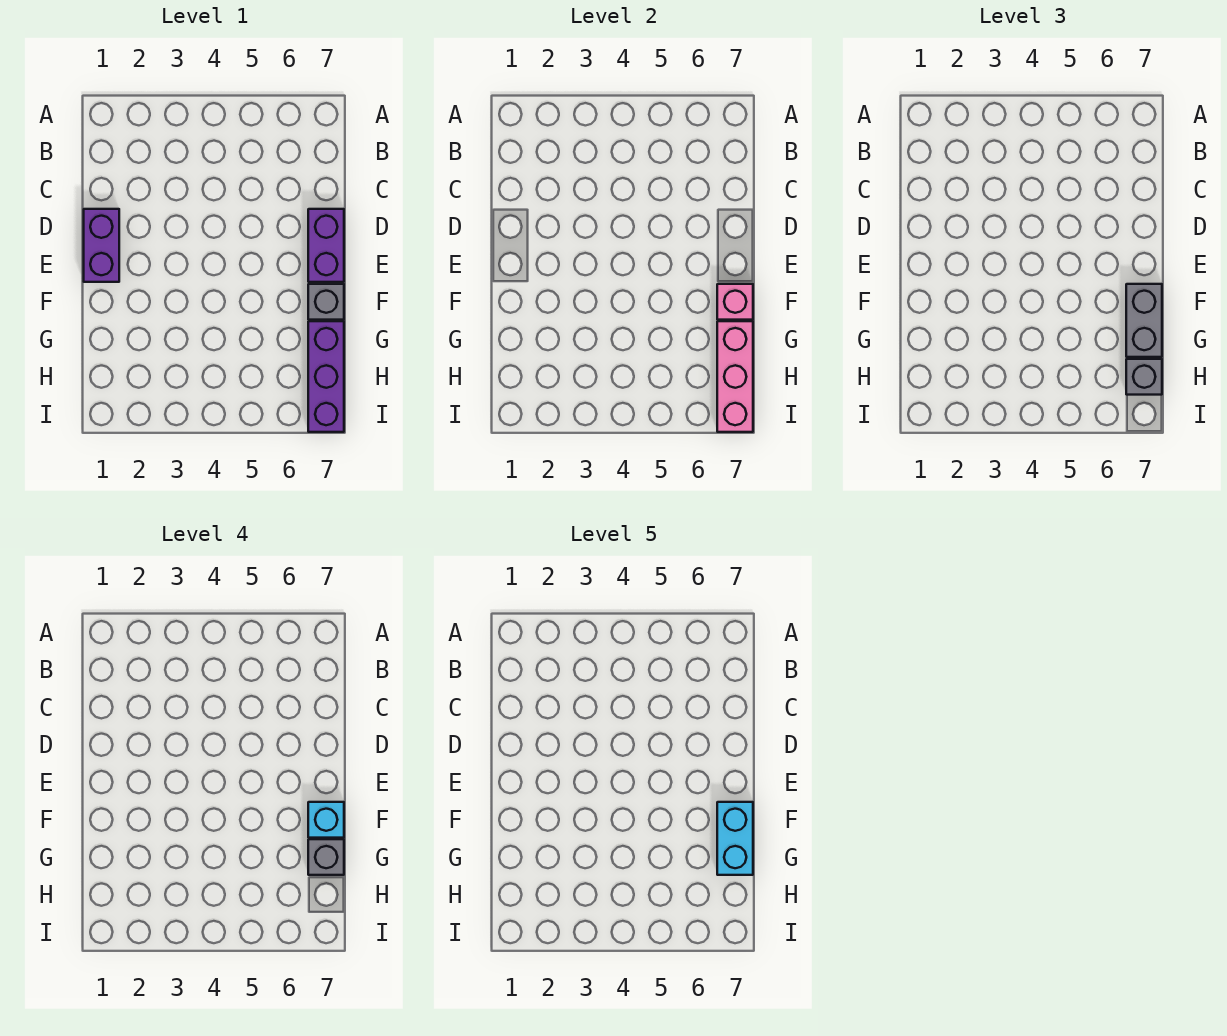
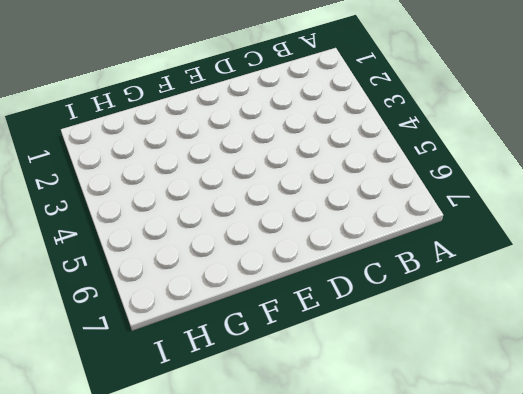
none -> purple 1x2 brick [84,209,119,282]
none -> purple 1x2 brick [308,209,344,282]

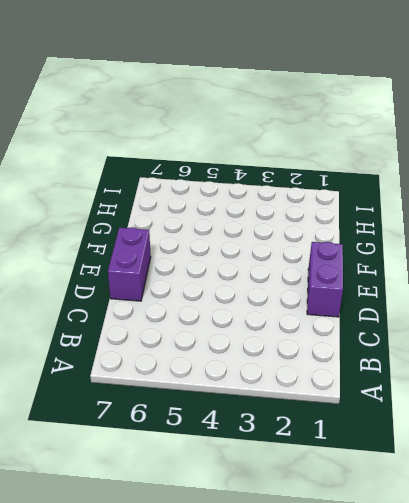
none -> grey 1x1 brick [308,284,344,320]
none -> purple 1x3 brick [308,321,344,432]

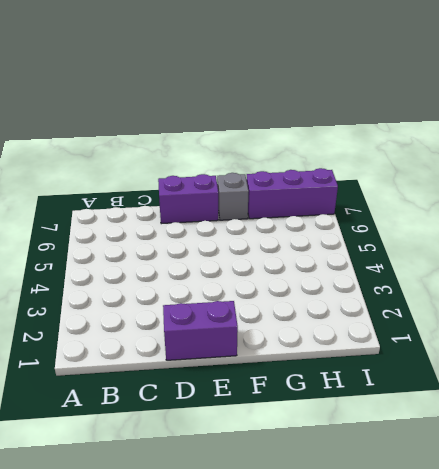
none -> pink 1x1 brick [717,284,753,320]
none -> pink 1x3 brick [717,321,753,432]

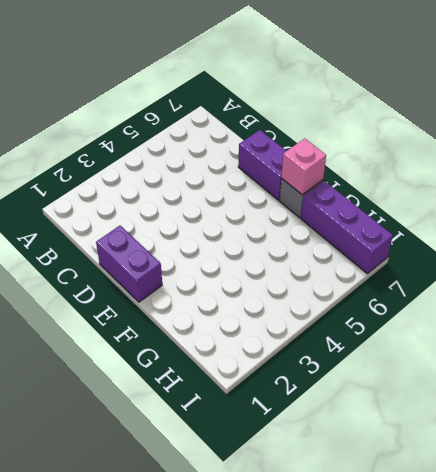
none -> pink 1x3 brick [717,321,753,432]
none -> grey 1x2 brick [1126,284,1162,357]

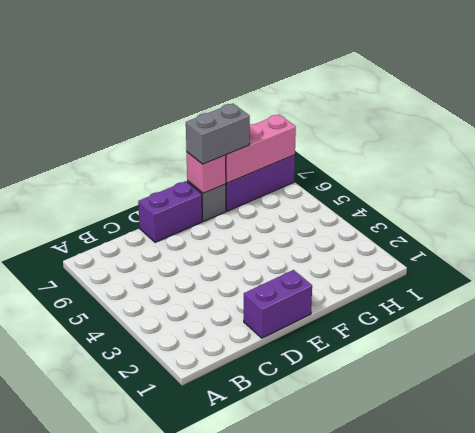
none -> grey 1x1 brick [1126,359,1162,395]
none -> cyan 1x1 brick [308,802,344,838]

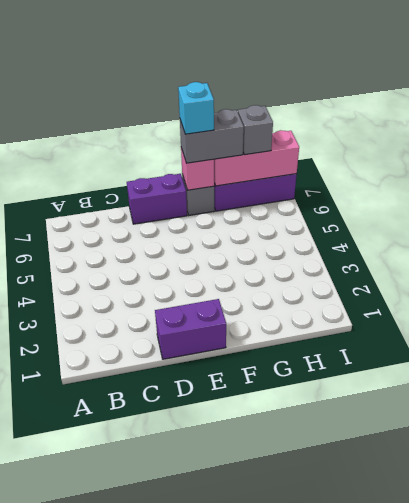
none -> grey 1x1 brick [308,839,344,875]
none -> cyan 1x2 brick [717,802,753,875]

